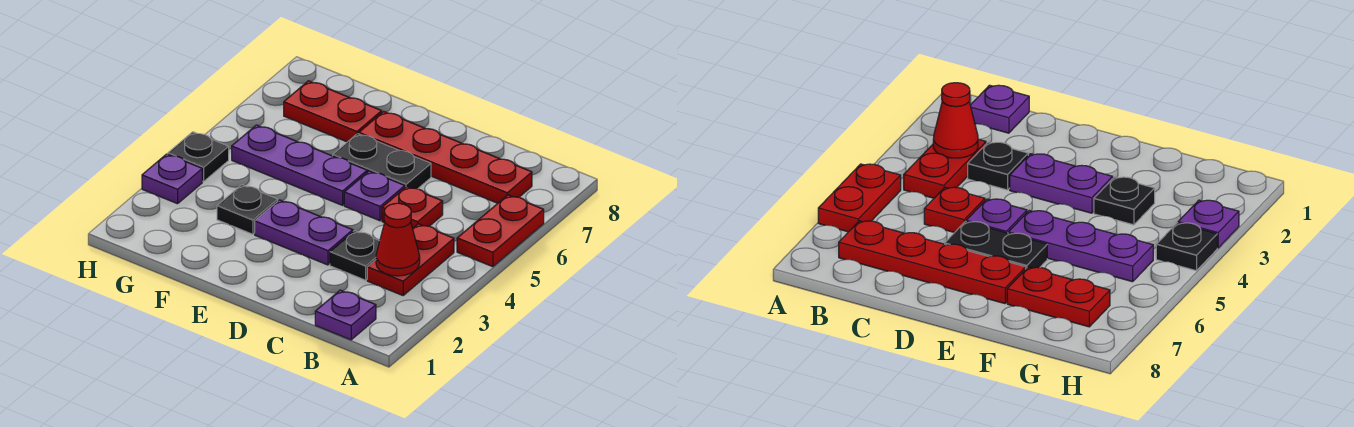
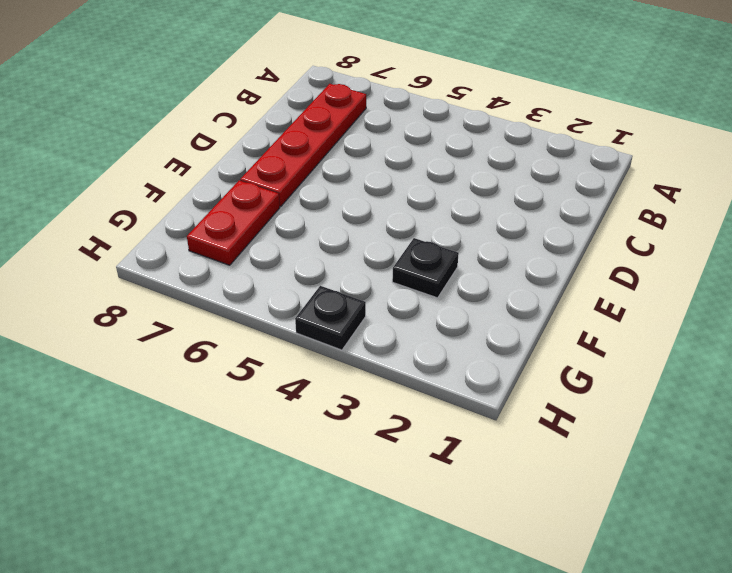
none -> red 1x2 plate [457,195,544,267]
none -> purple 1x1 plate [315,290,376,340]
none -> red 1x2 plate [367,224,454,295]

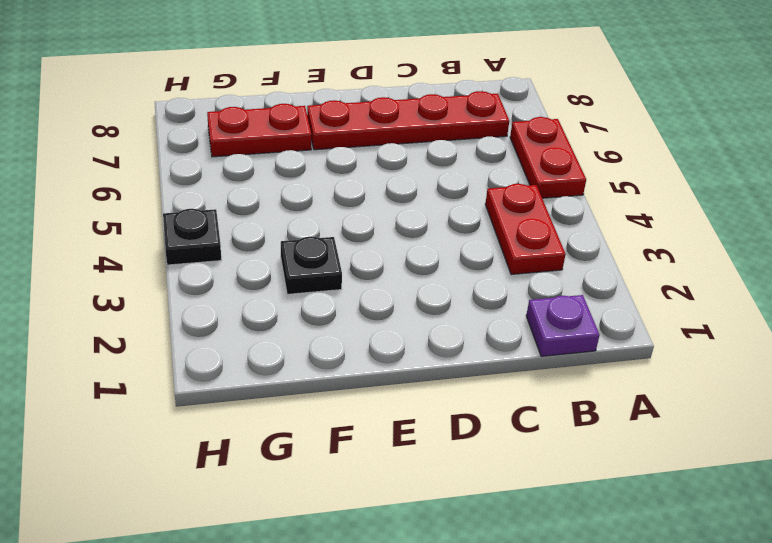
none -> black 1x1 plate [330,231,380,280]
none -> red 1x1 plate [382,186,443,228]
none -> purple 1x2 plate [255,200,353,265]

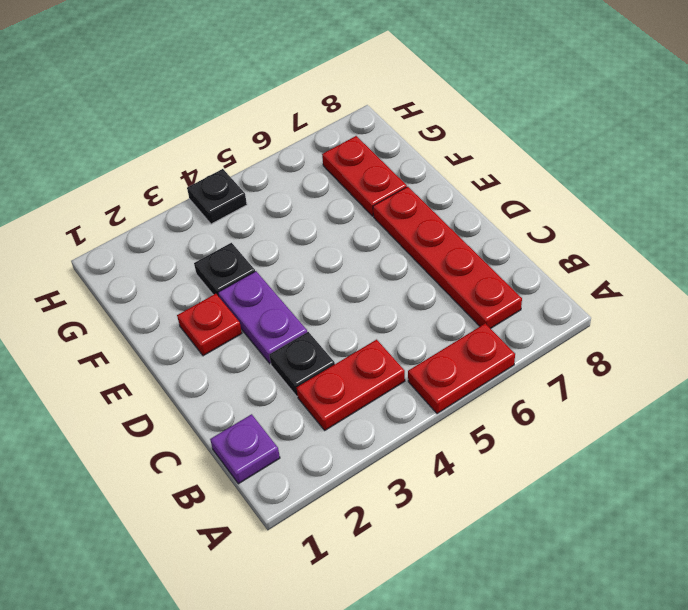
red 1x1 plate [177,294,242,356] -> red 1x1 plate moved to [382,186,443,228]
none -> purple 1x1 plate [344,171,405,221]
none -> black 1x2 plate [333,134,431,189]
none -> purple 1x3 plate [232,125,367,205]

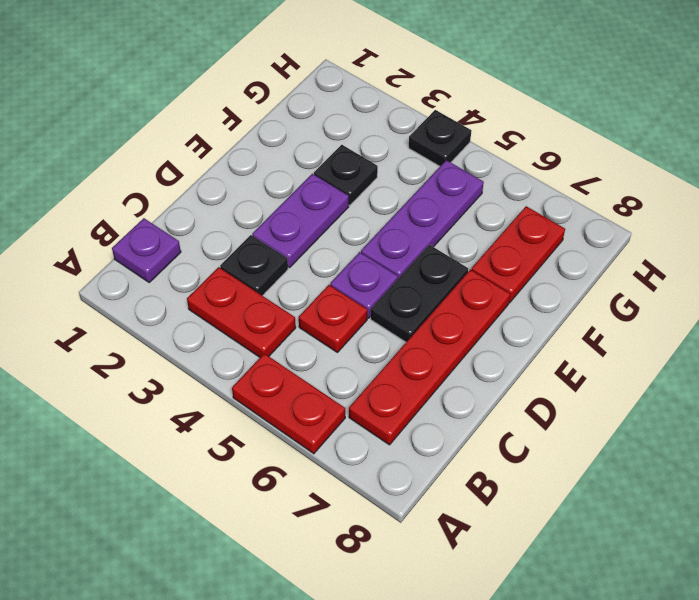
none -> purple 1x1 plate [142,154,202,204]
none -> red 1x1 cone [376,203,420,276]

